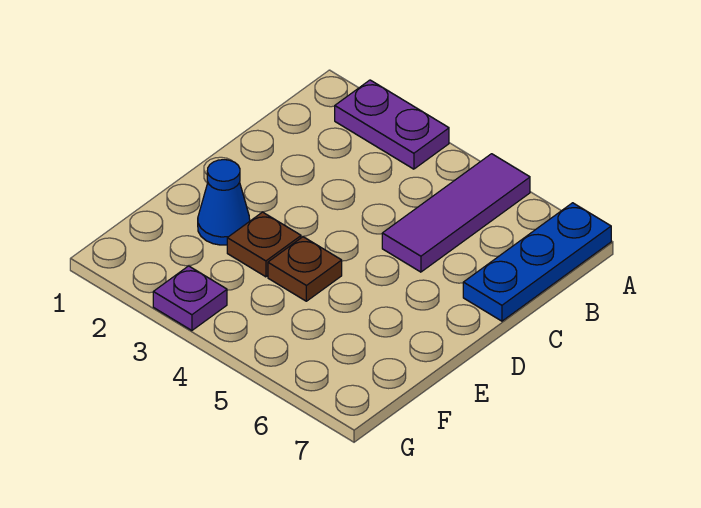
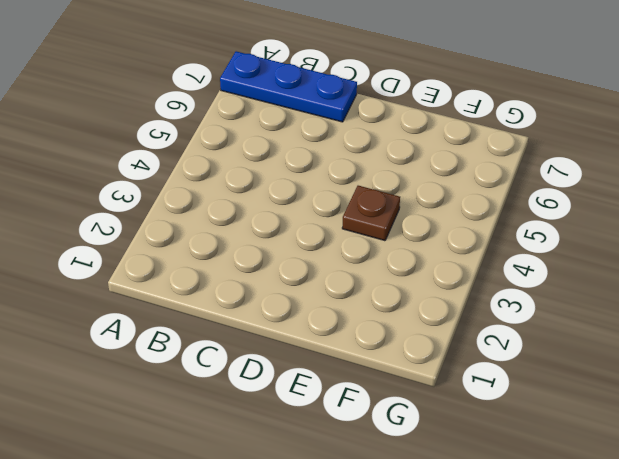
none -> purple 1x2 plate [335,80,449,169]
none -> purple 1x3 tile [382,154,530,272]

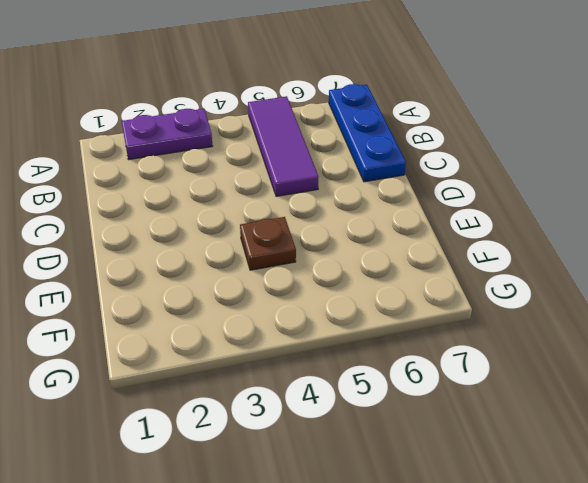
none -> blue 1x1 cone [198,160,250,245]
none -> brown 1x1 plate [227,212,301,277]

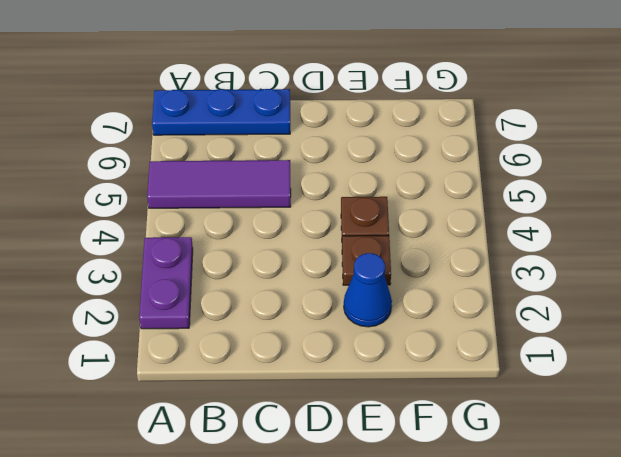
none -> purple 1x1 plate [153,266,227,331]

